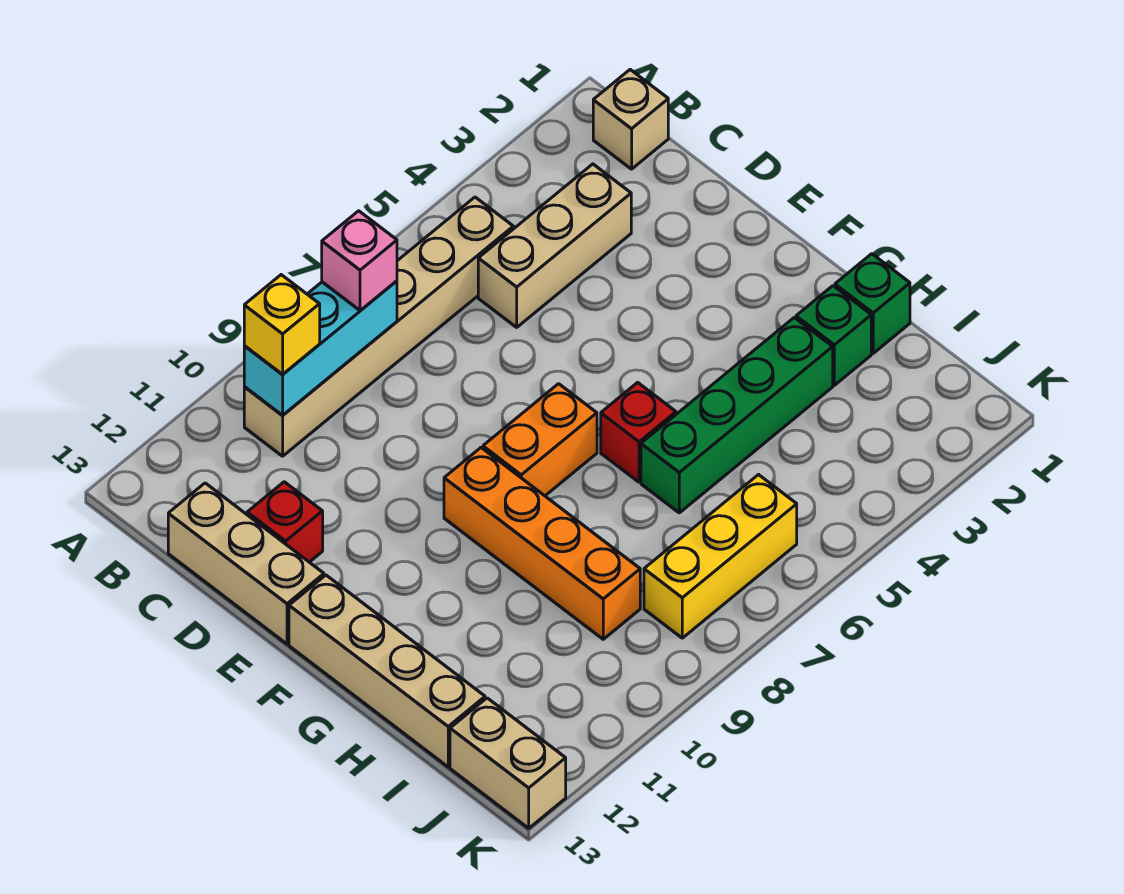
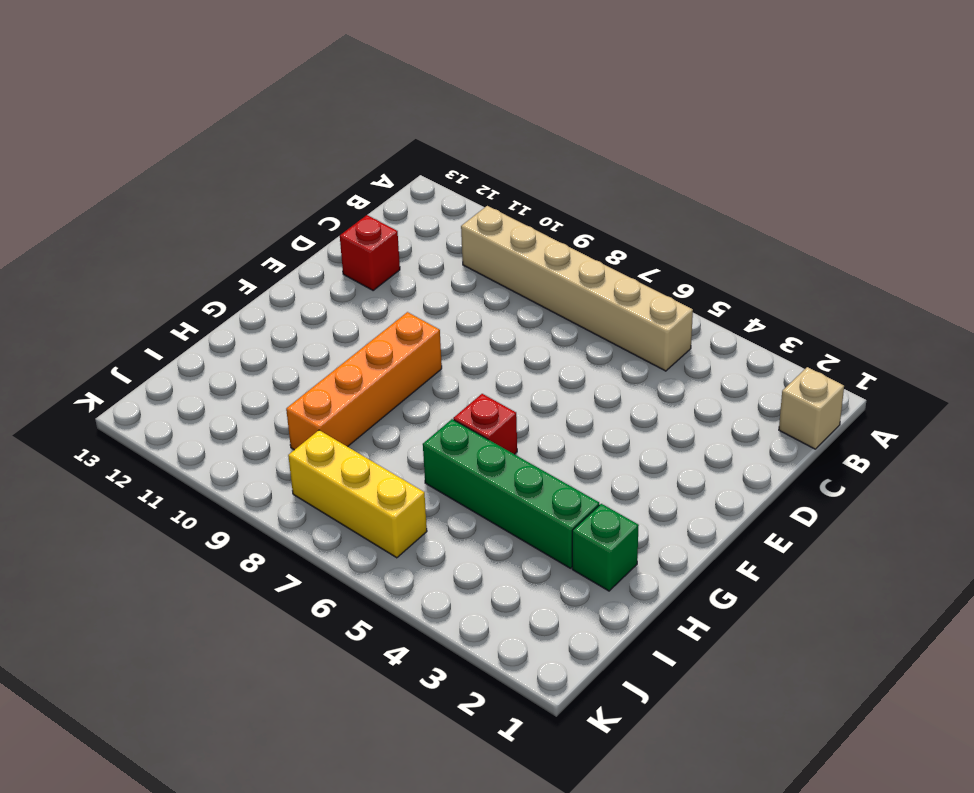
none -> tan 1x3 brick [478,164,631,327]
none -> tan 1x3 brick [168,483,324,644]
none -> orange 1x2 brick [483,384,597,496]

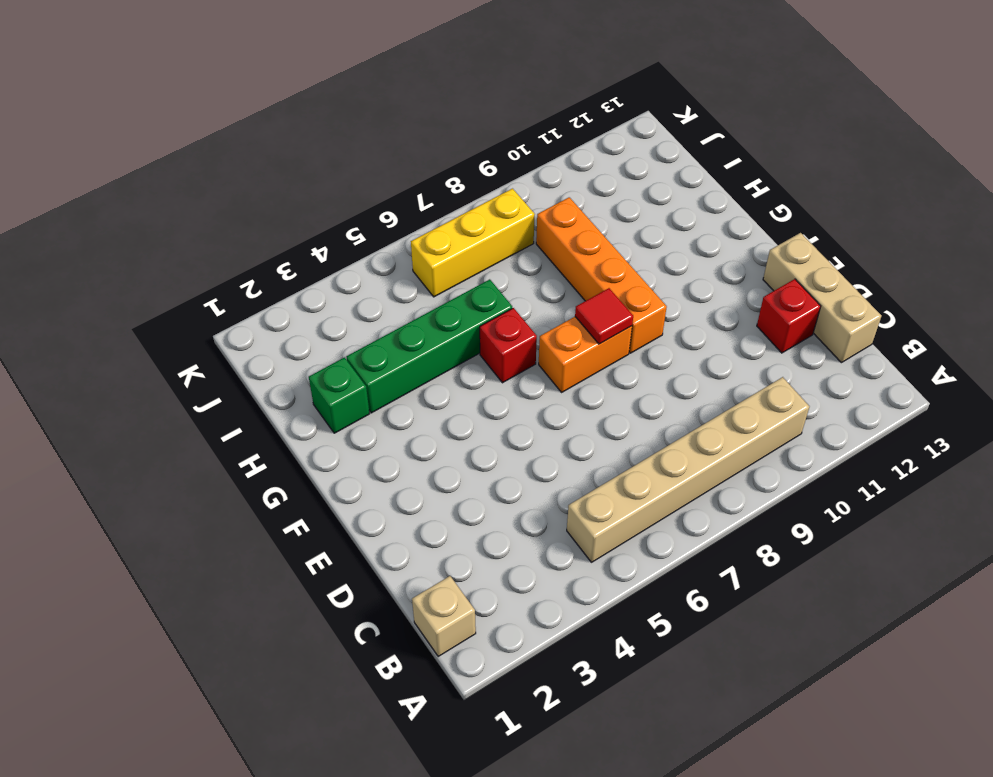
red 1x1 tile [575,288,633,344] -> none
none -> tan 1x3 brick [478,164,631,327]
none -> tan 1x4 brick [289,575,485,767]
none -> green 1x1 brick [835,254,910,353]

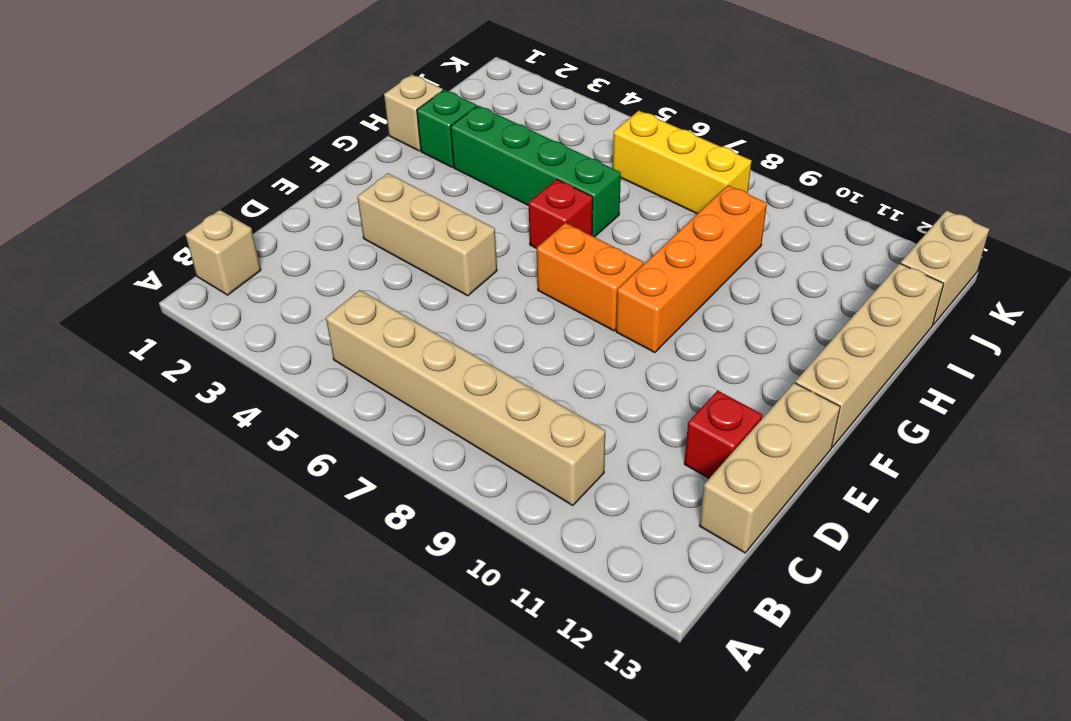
tan 1x3 brick [357,173,497,296] -> tan 1x3 brick moved to [478,164,631,327]
tan 1x1 brick [384,74,443,151] -> green 1x1 brick [835,254,910,353]
none -> cyan 1x3 brick [244,281,397,416]
none -> pink 1x1 brick [322,211,397,311]
none -> yellow 1x1 brick [244,275,320,374]

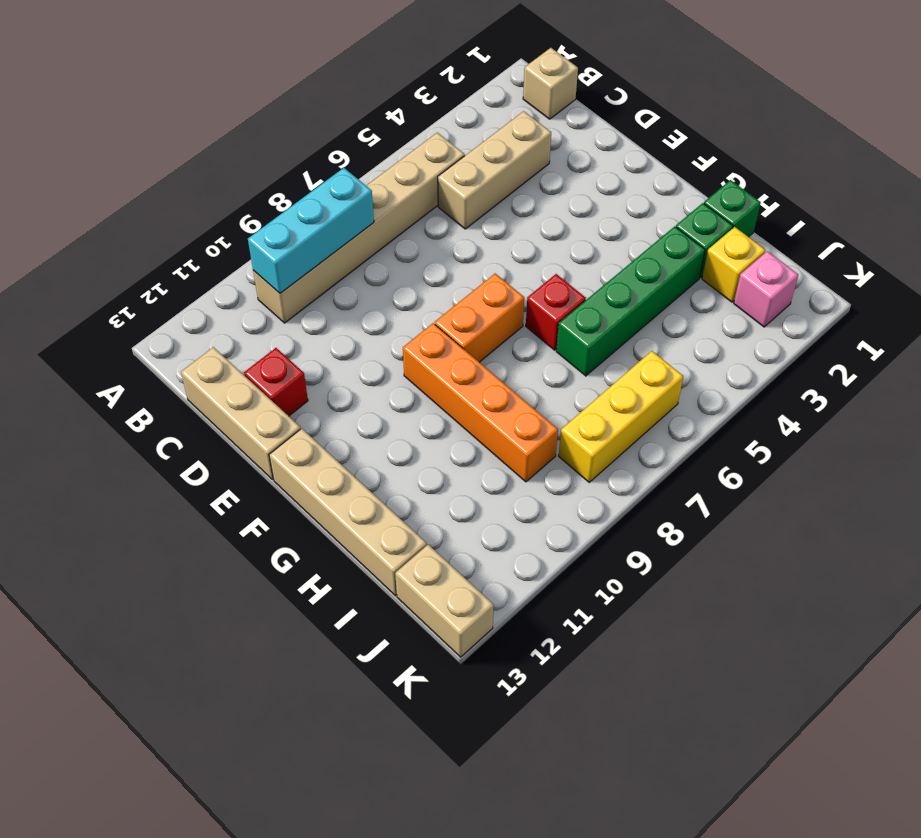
yellow 1x1 brick [702,227,765,302] -> yellow 1x1 brick moved to [244,275,320,374]
pink 1x1 brick [734,251,798,327] -> pink 1x1 brick moved to [322,211,397,311]

